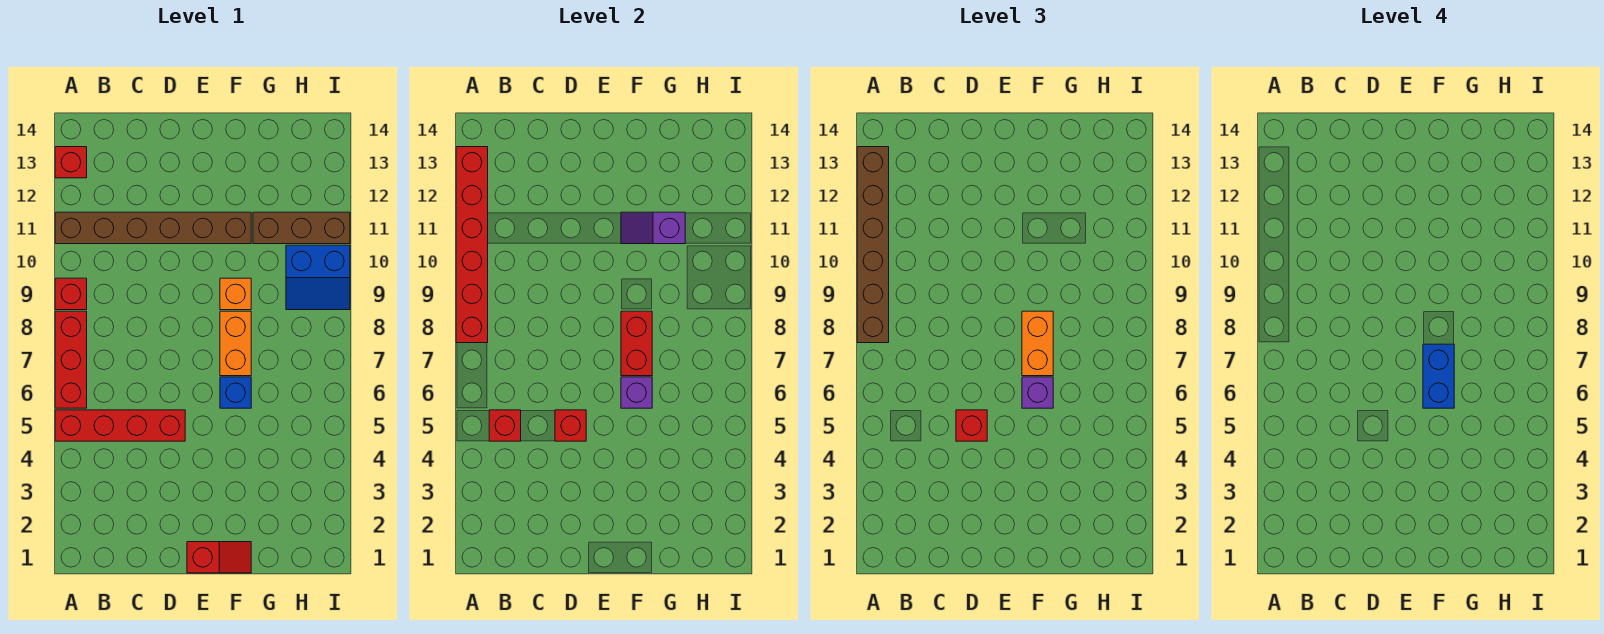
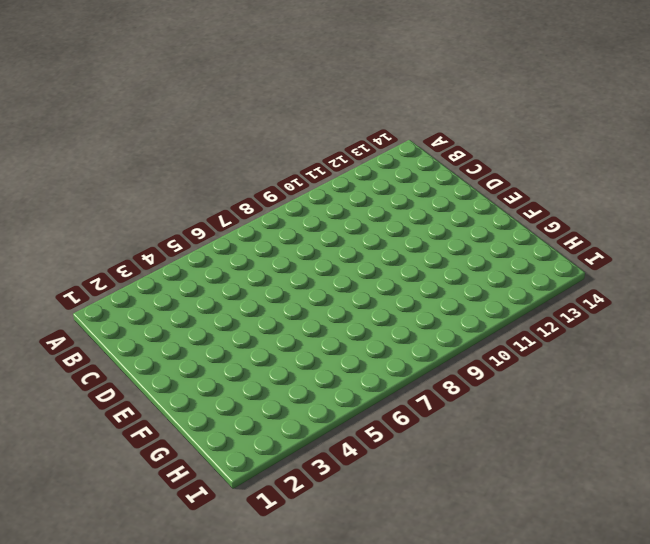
none -> red 1x4 brick [55,410,185,441]
none -> red 1x3 brick [55,311,87,408]
none -> red 1x1 brick [55,278,87,310]

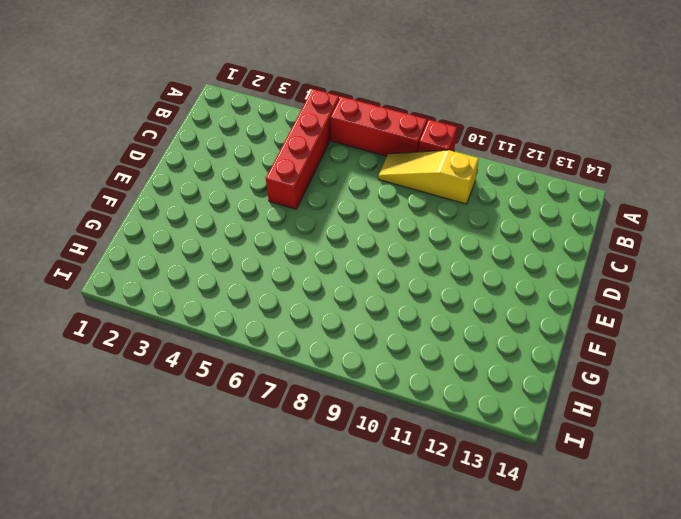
yellow 1x3 slope [379,150,479,204] -> none
none -> brown 1x6 brick [55,212,251,244]
none -> red 1x1 brick [55,147,87,178]
none -> red 1x2 slope [187,542,251,573]

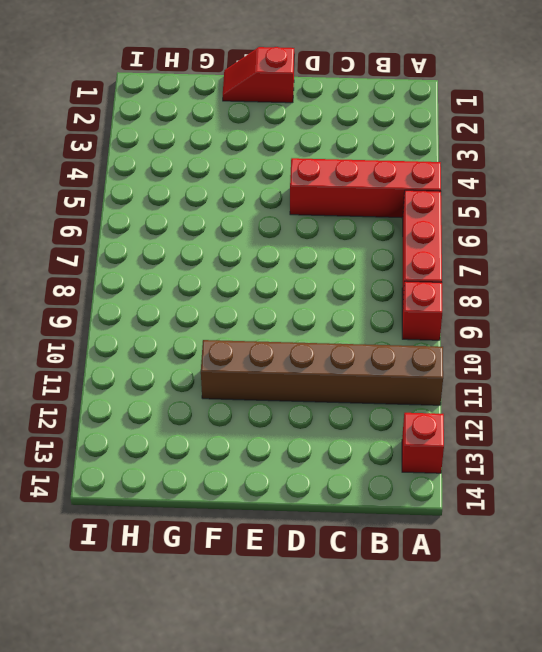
none -> blue 1x1 brick [220,377,251,408]
none -> orange 1x2 brick [220,311,251,376]
none -> orange 1x1 brick [220,278,251,310]

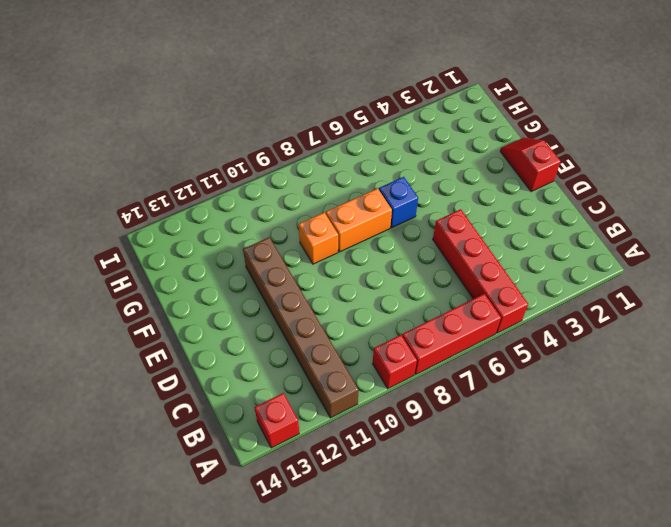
none -> brown 1x3 brick [253,212,350,244]
none -> blue 2x2 slope [286,245,350,310]
none -> red 1x6 brick [456,147,488,343]

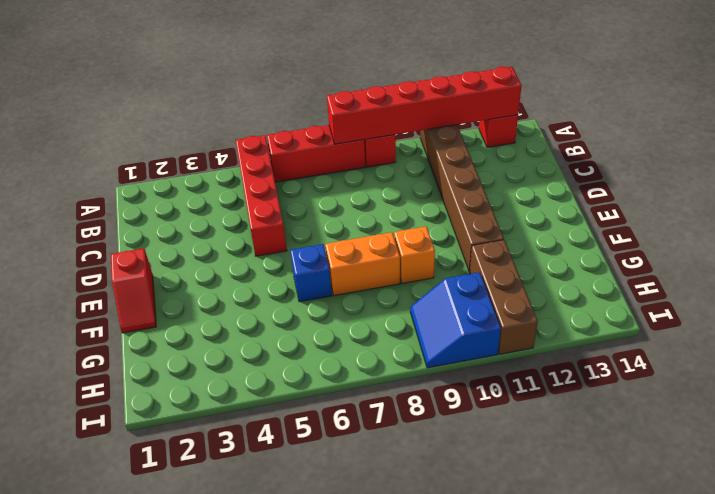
none -> red 1x1 brick [489,410,521,441]
none -> red 1x1 brick [555,410,586,441]
none -> purple 1x1 brick [621,377,652,408]

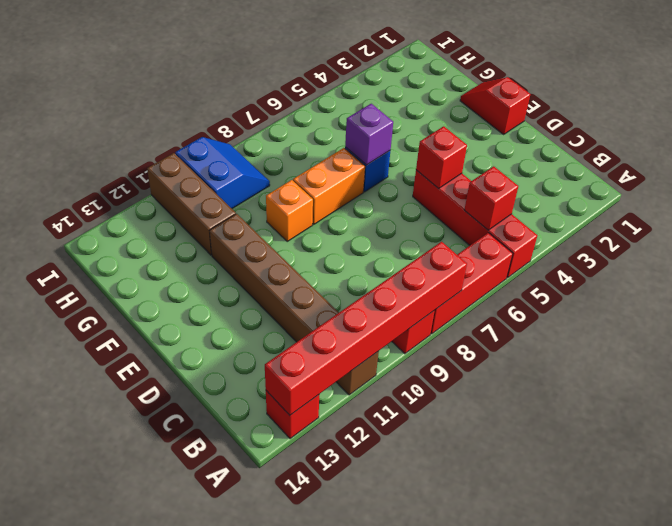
none -> red 1x2 brick [621,311,652,376]
none -> purple 1x2 slope [621,212,685,244]
none -> brown 1x6 brick [857,147,889,343]

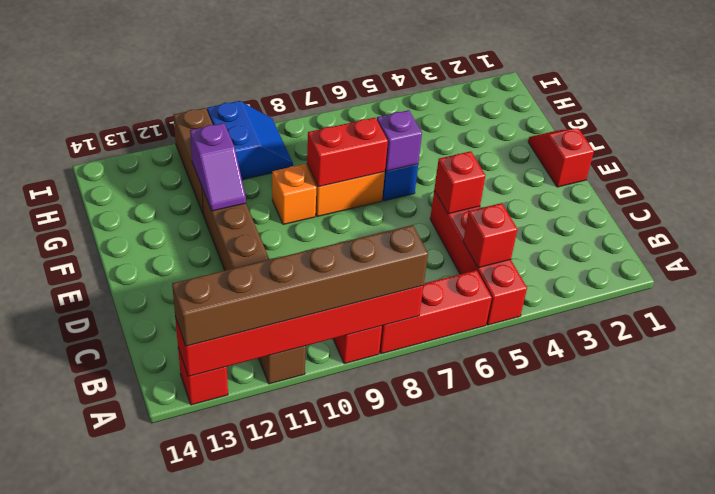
none -> red 1x1 brick [956,410,987,441]
none -> purple 1x1 brick [1022,377,1053,408]
none -> orange 1x2 brick [1022,311,1053,376]

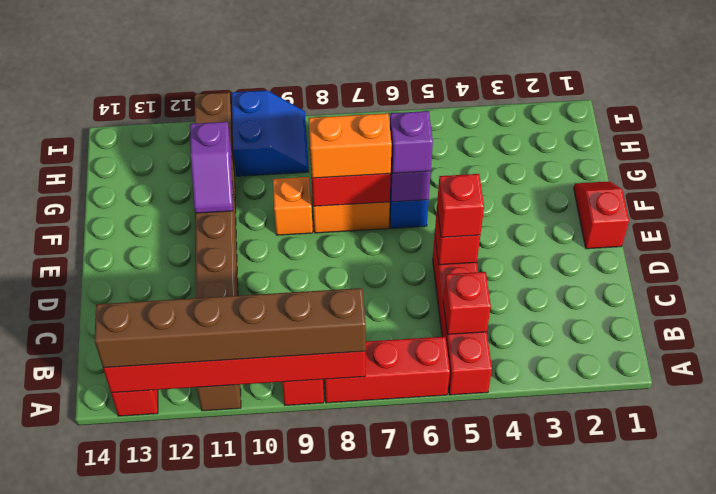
none -> blue 1x2 brick [1423,344,1454,408]

